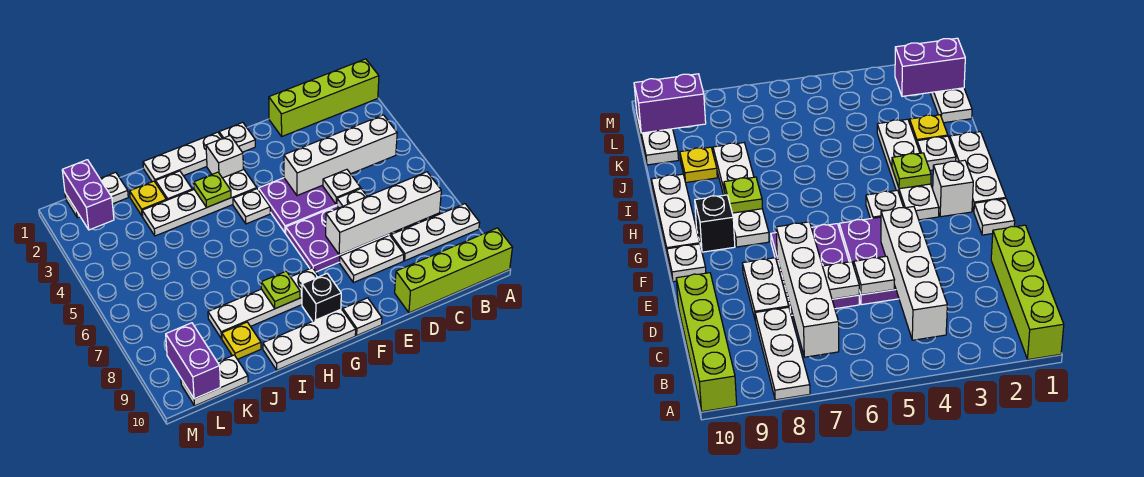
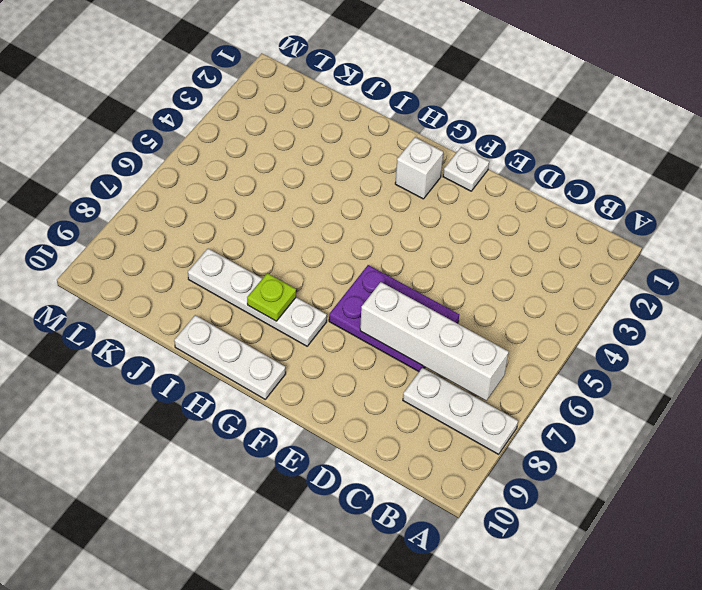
none -> lime 1x4 brick [269,59,379,136]
none -> lime 1x4 brick [395,228,512,313]
none -> purple 2x3 plate [259,178,337,233]

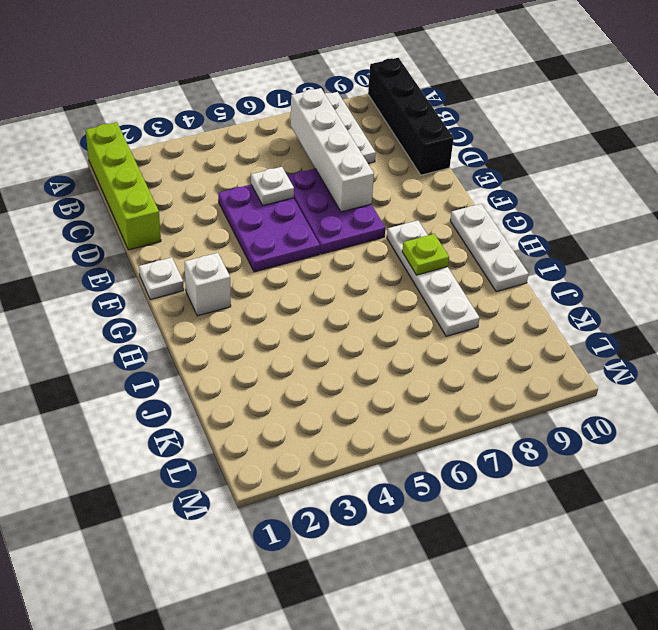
black 1x4 brick [368,58,454,175] -> lime 1x4 brick [395,228,512,313]
none -> white 1x2 plate [340,235,404,283]
none -> white 1x1 plate [343,298,382,335]
none -> white 1x3 plate [143,132,222,183]

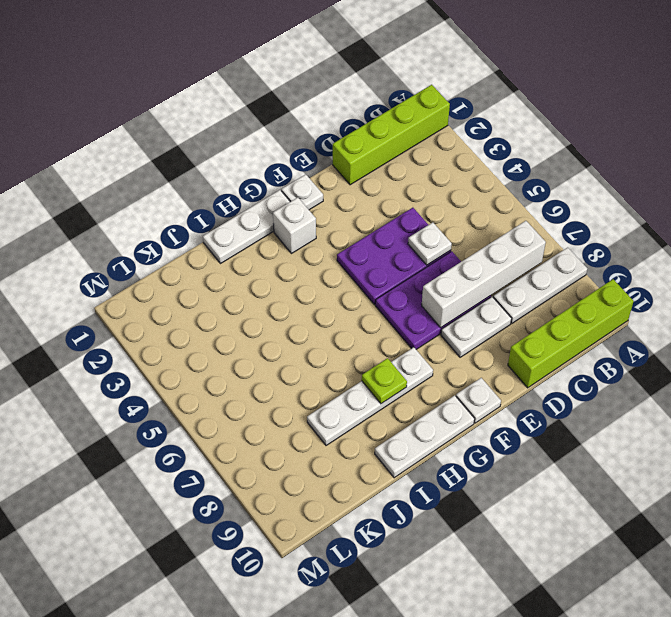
none -> white 1x4 plate [142,169,257,236]
none -> white 1x1 plate [233,189,270,224]
none -> black 1x1 brick [302,274,341,321]

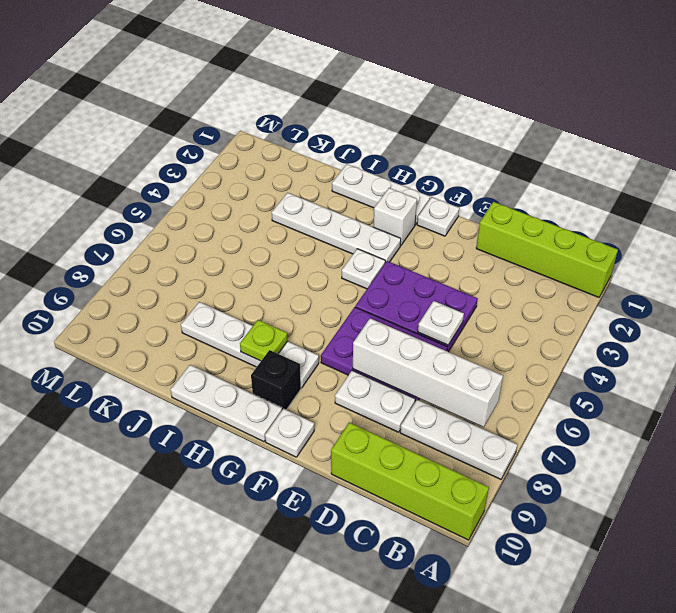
none -> white 1x1 plate [156,171,192,200]
none -> yellow 1x1 plate [130,181,166,216]
none -> yellow 1x1 plate [222,322,261,359]

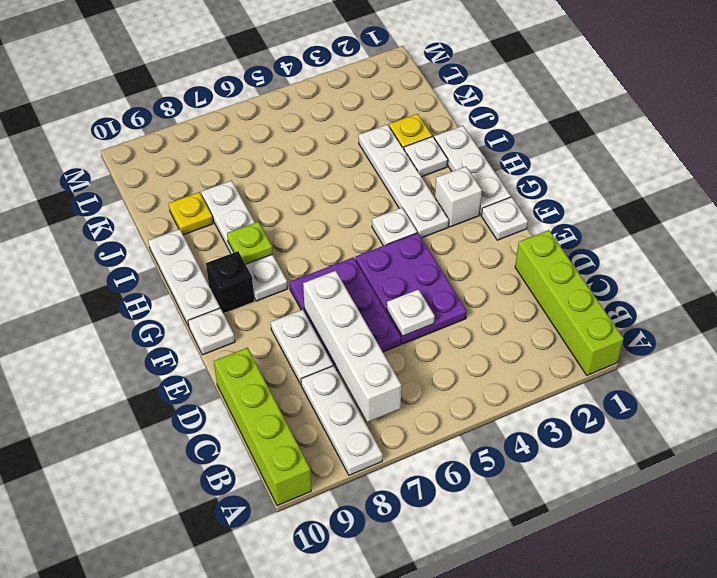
none -> white 1x2 plate [65,172,128,218]
none -> white 1x2 plate [181,355,248,406]
none -> white 1x4 brick [284,115,397,196]

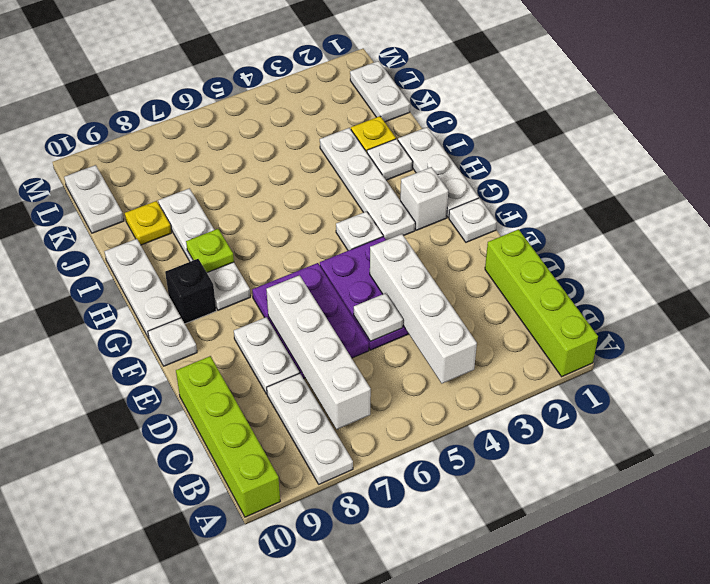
none -> white 1x1 plate [337,189,367,208]
none -> lime 1x1 plate [194,172,231,207]
none -> purple 1x2 brick [62,160,114,230]

